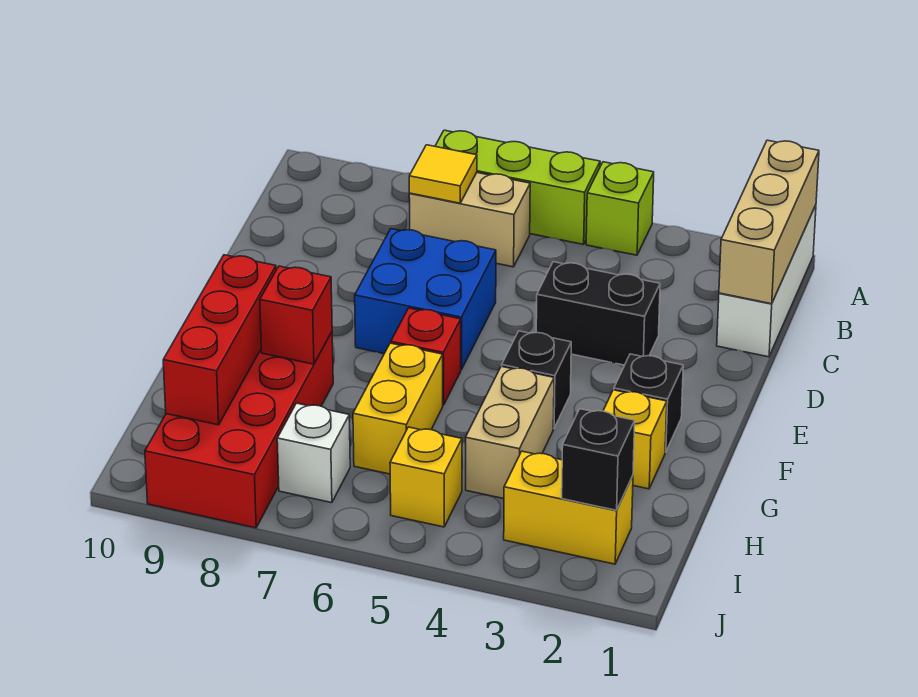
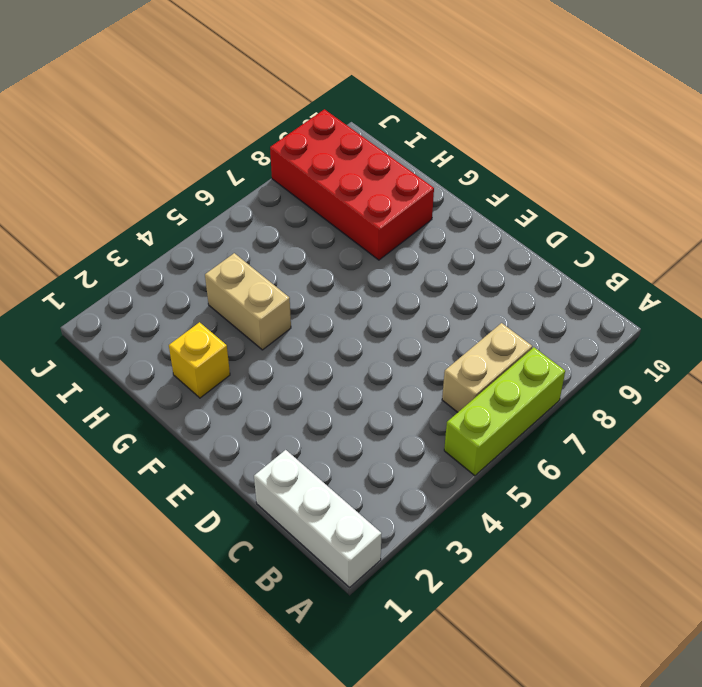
none -> lime 1x1 brick [586,162,654,255]
none -> black 1x2 brick [536,262,660,365]
none -> blue 2x2 brick [355,229,496,370]

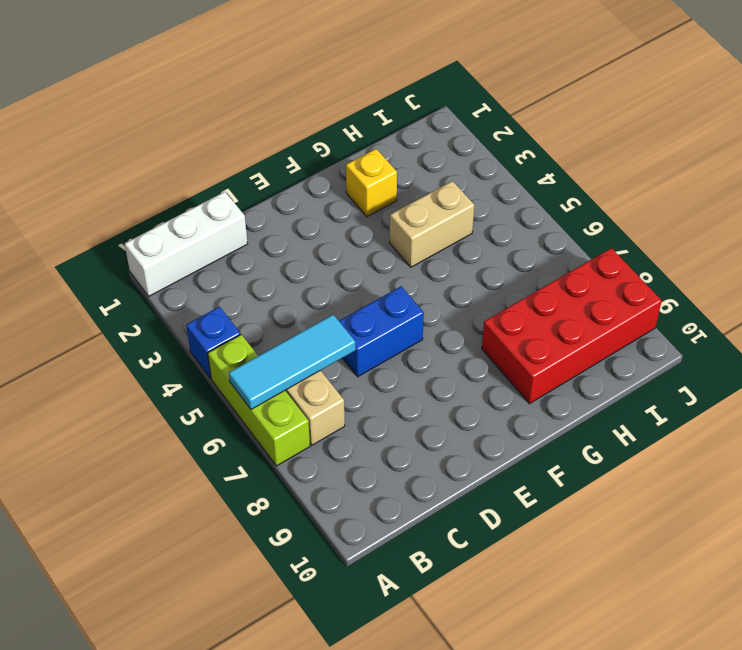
blue 1x1 brick [186,307,241,378] -> lime 1x1 brick [586,162,654,255]
cyan 1x3 tile [229,315,356,409] -> none
blue 1x2 brick [339,286,424,377] -> blue 2x2 brick [355,229,496,370]
none -> black 1x2 brick [536,262,660,365]
none -> black 1x1 brick [614,354,683,452]
none -> black 1x1 brick [502,331,571,429]

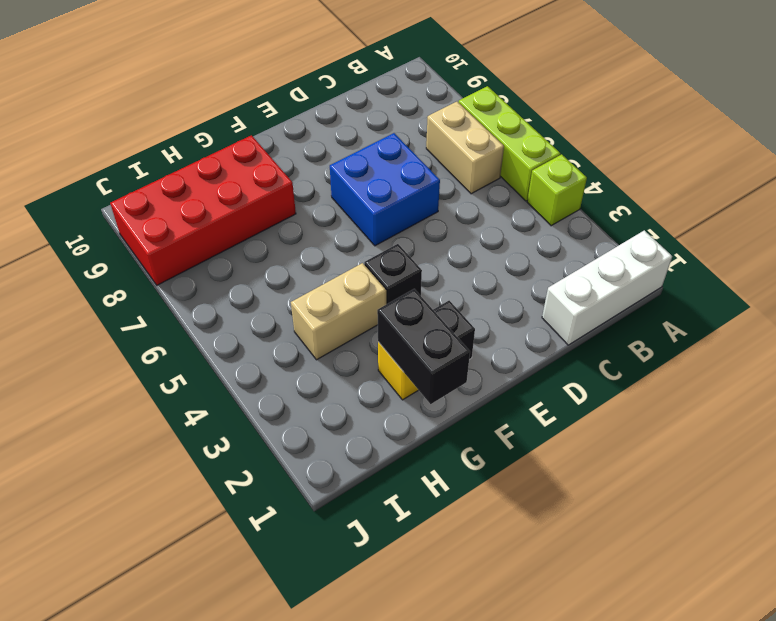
black 1x2 brick [377,289,470,404] -> black 1x2 brick moved to [536,262,660,365]
none -> red 1x1 brick [391,308,461,405]
none -> yellow 1x2 brick [353,343,443,474]
none -> yellow 1x2 brick [504,451,633,564]

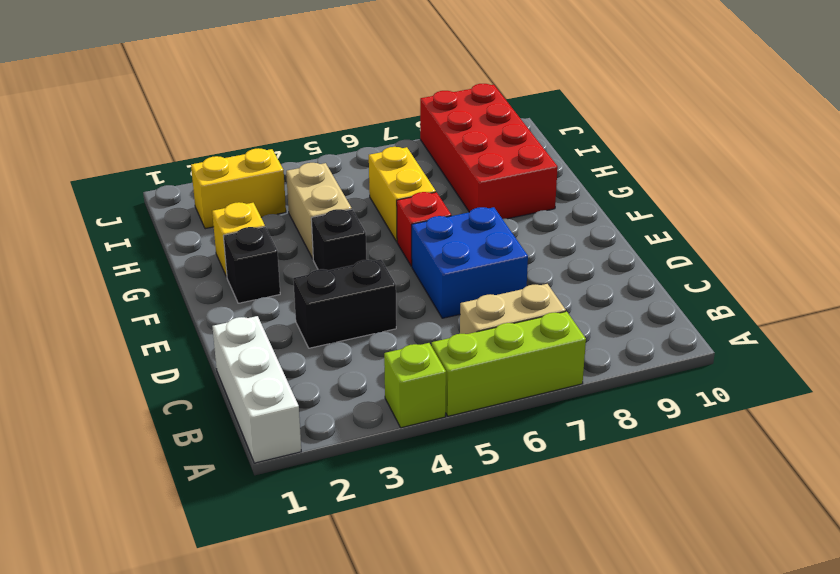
none -> yellow 1x1 brick [390,427,462,527]
none -> white 1x1 brick [277,403,350,503]
none -> tan 1x3 brick [719,140,819,304]

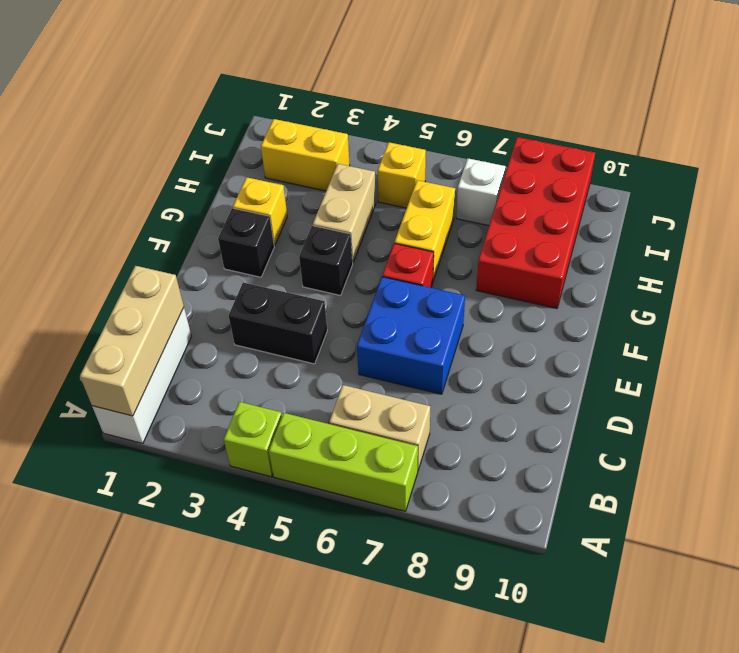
none -> yellow 1x1 tile [409,145,477,203]
none -> red 1x1 brick [260,266,332,364]
none -> red 1x3 brick [163,255,276,425]

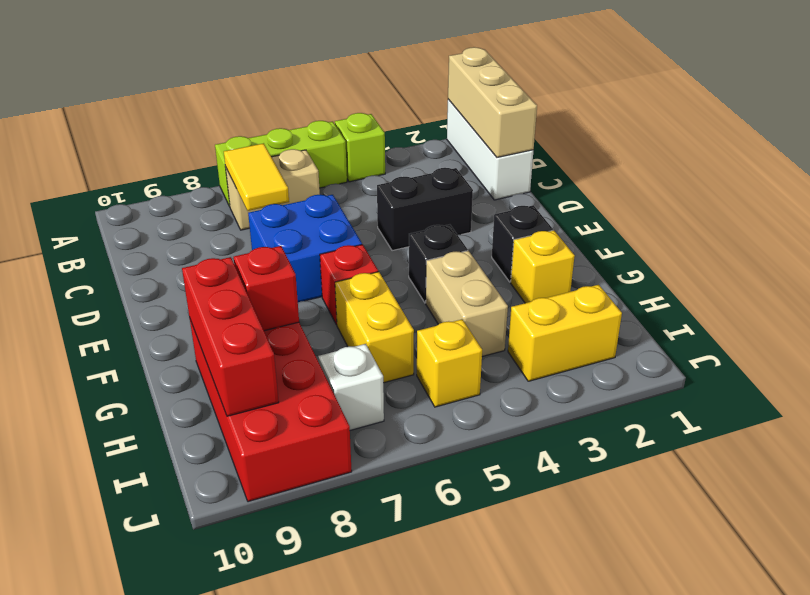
yellow 1x2 tile [224,143,289,211] -> yellow 1x1 tile [409,145,477,203]
none -> black 1x1 brick [562,409,635,510]

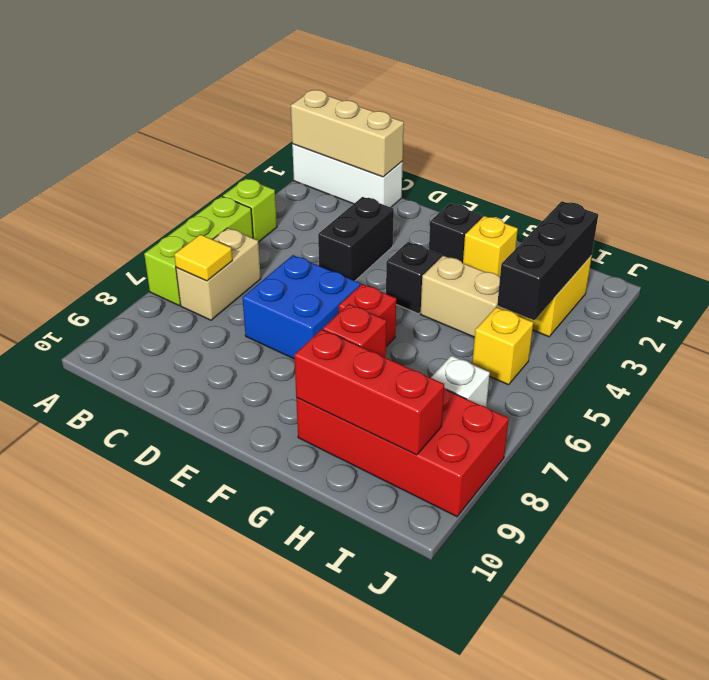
black 1x3 brick [497,201,598,320] -> black 1x1 brick [562,409,635,510]
none -> yellow 1x2 brick [353,343,443,474]

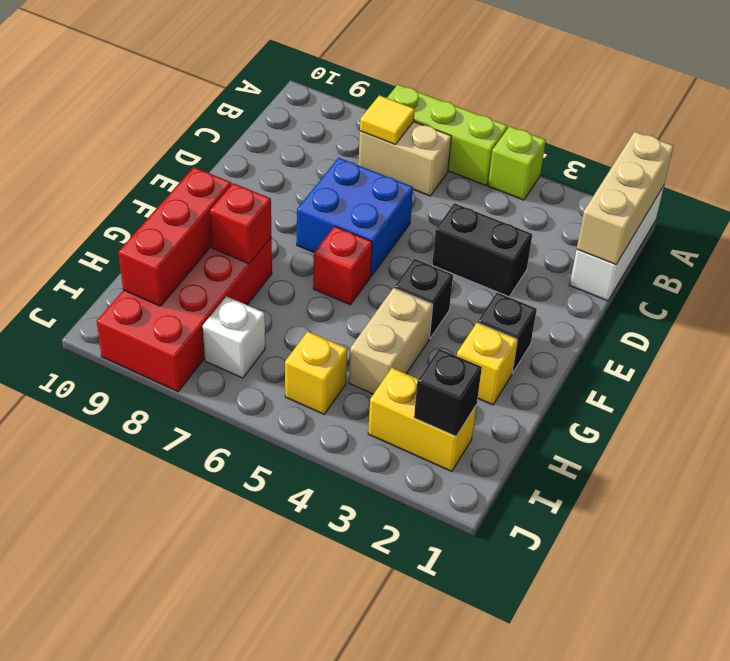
none -> yellow 1x2 brick [353,343,443,474]

